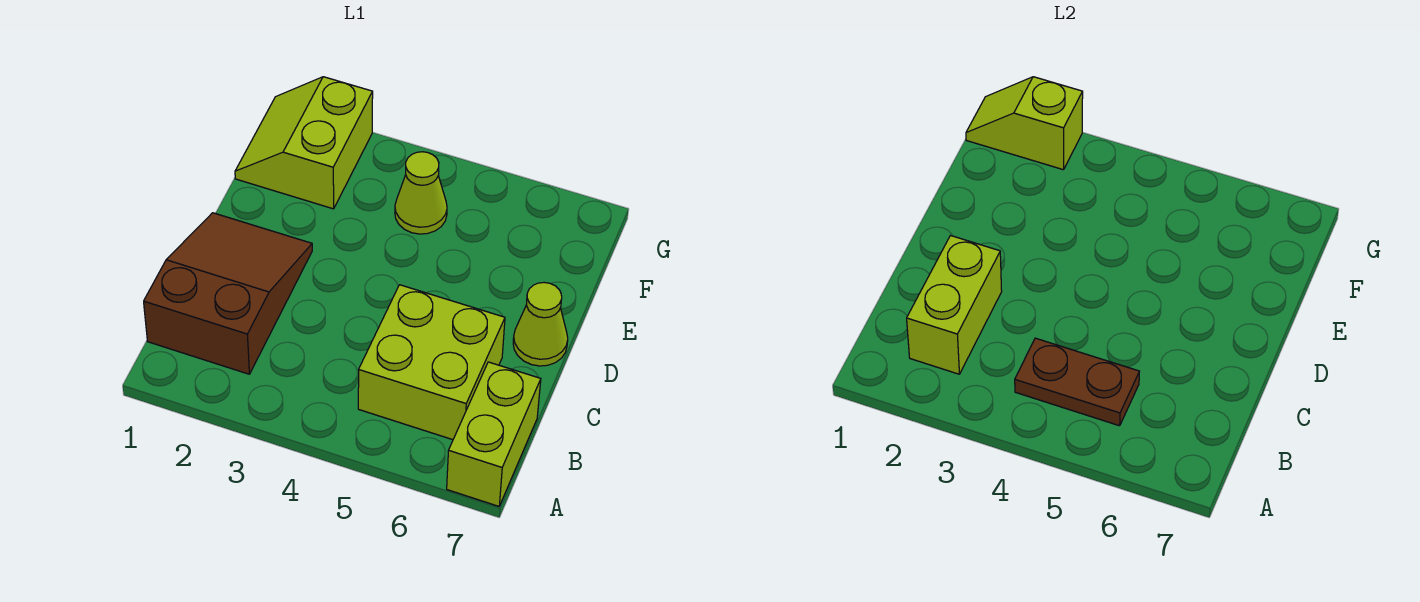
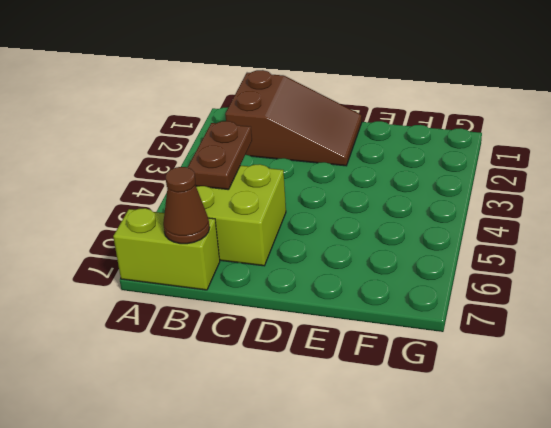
brown 1x1 cone [163,167,210,244] -> none
none -> lime 1x1 cone [513,283,568,366]
none -> lime 2x2 slope [235,77,373,209]

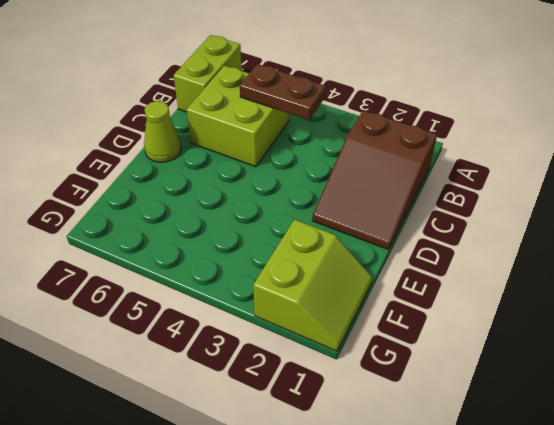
none -> lime 1x1 cone [395,152,447,234]
none -> lime 1x2 brick [907,236,1002,374]

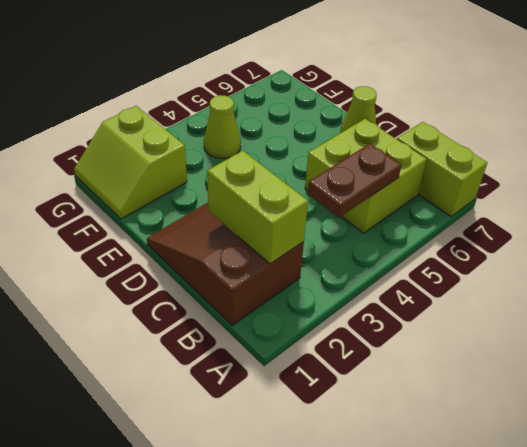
none -> lime 1x2 slope [966,77,1083,170]

